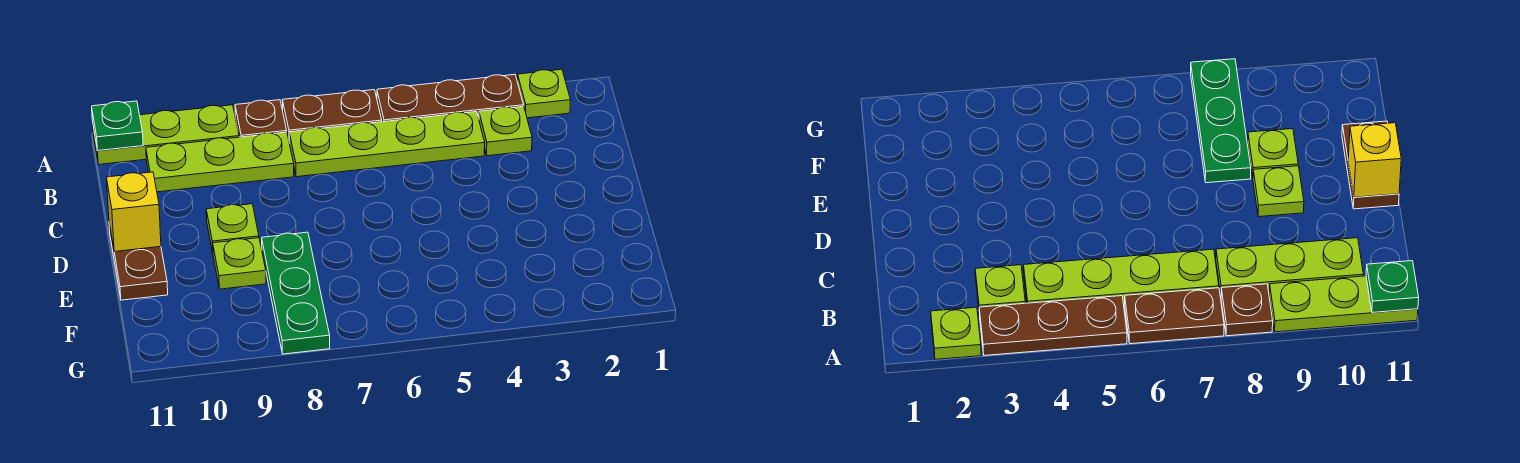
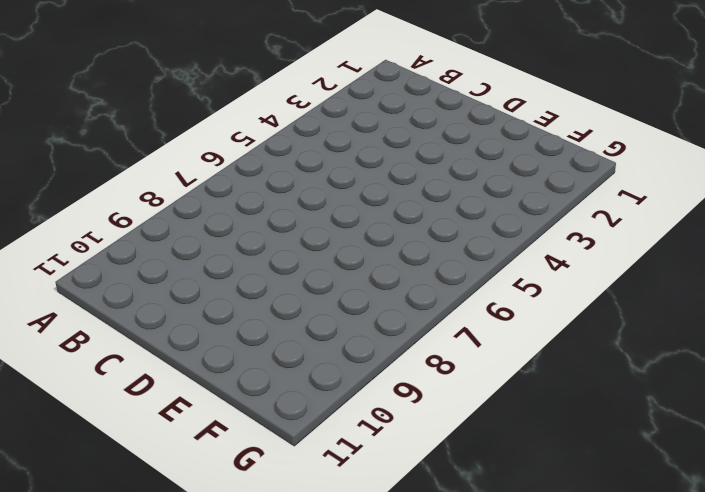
none -> lime 1x1 plate [517,69,571,118]
none -> brown 1x3 plate [377,74,523,122]
none -> brown 1x2 plate [282,90,382,139]

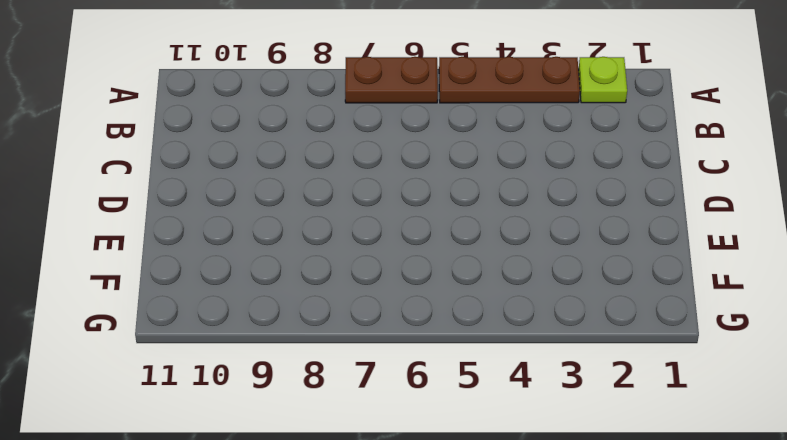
none -> brown 1x1 plate [235,100,287,137]
none -> lime 1x3 plate [92,105,239,164]
none -> lime 1x1 plate [479,106,532,156]

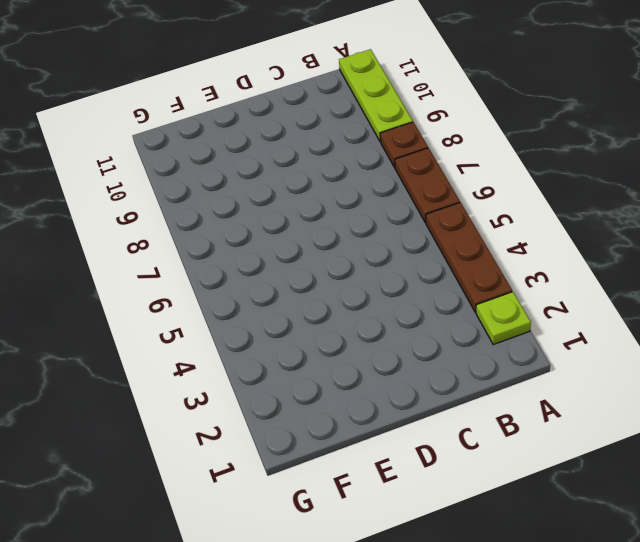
none -> lime 1x1 plate [479,106,532,156]
none -> lime 1x4 plate [289,112,485,177]
none -> lime 1x3 plate [146,132,294,192]

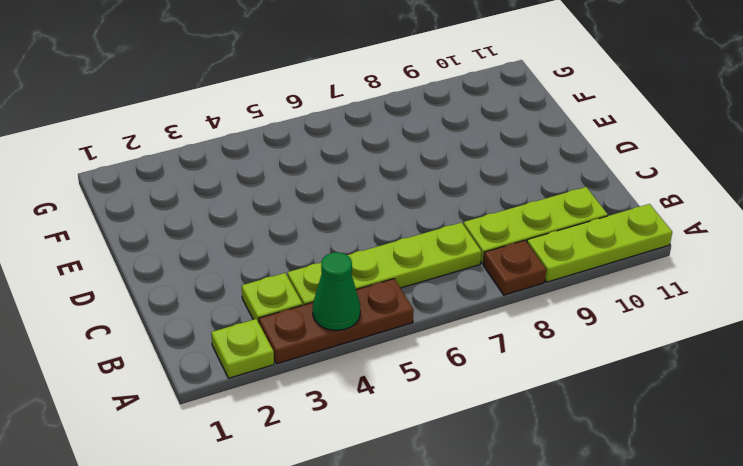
green 1x1 cone [313,252,360,331] -> none
none -> brown 1x2 plate [282,90,382,139]
none -> lime 1x1 plate [206,204,259,252]
none -> brown 1x2 plate [109,223,168,300]

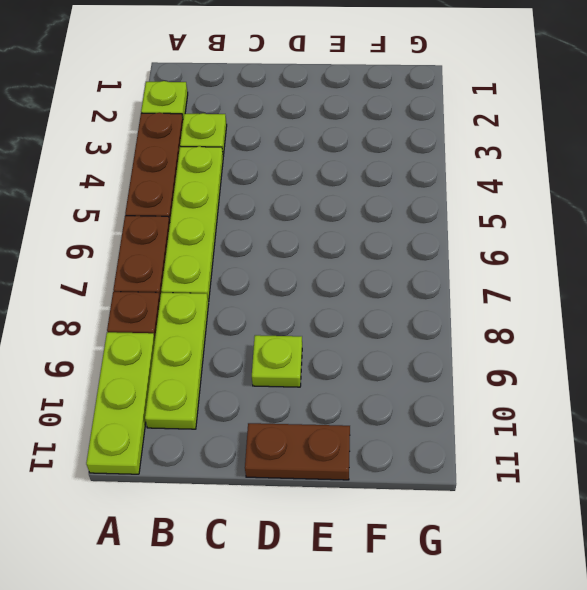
none -> green 1x3 plate [262,232,330,354]
none -> lime 1x1 plate [213,238,266,289]
none -> green 1x1 plate [92,101,143,151]

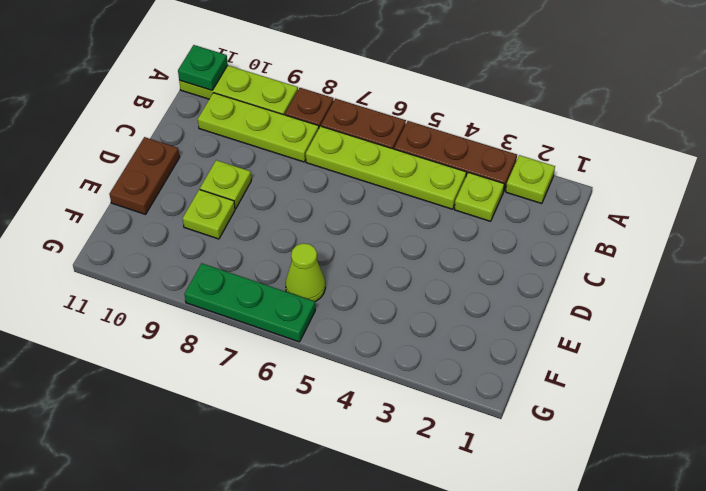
lime 1x1 cone [286,243,325,302] -> none
green 1x3 plate [185,263,315,342] -> green 1x3 plate turned to [262,232,330,354]
none -> yellow 1x1 brick [106,172,161,252]

